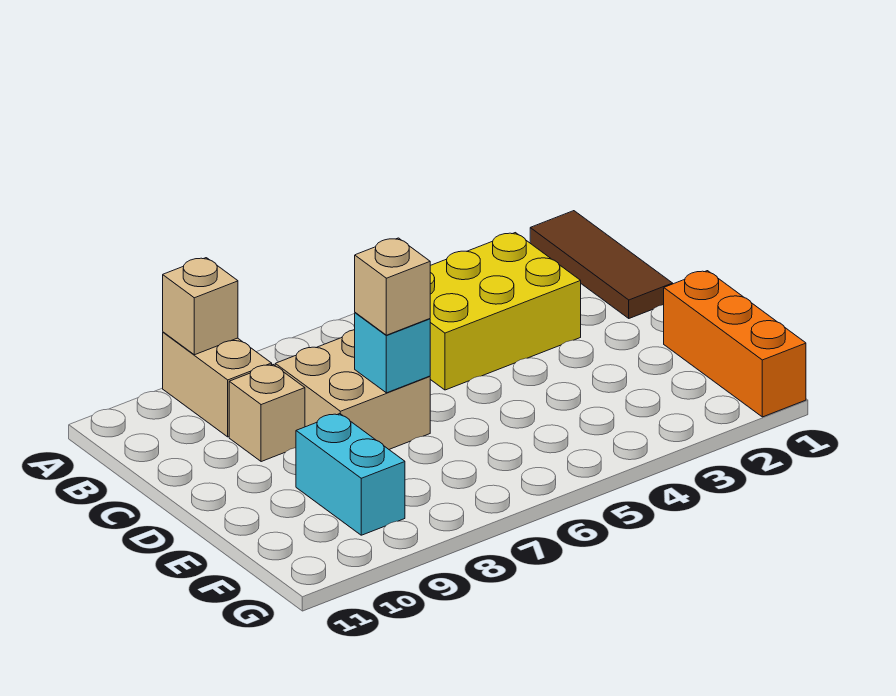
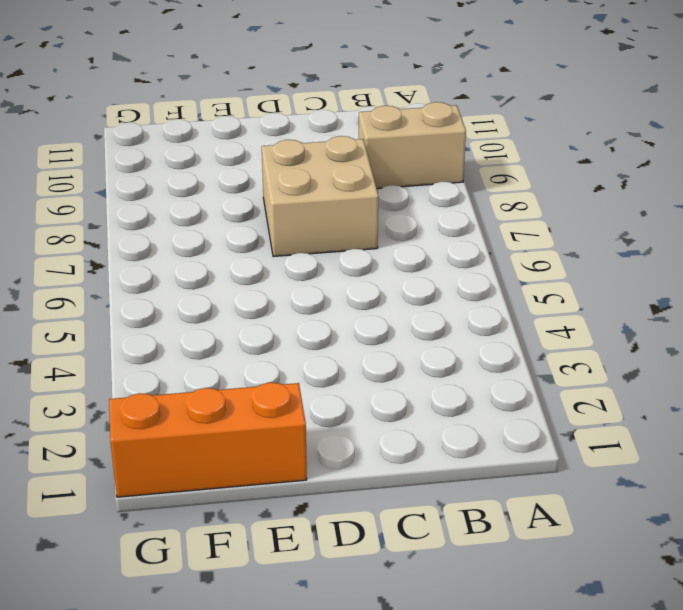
none -> brown 1x3 tile [530,211,673,318]
none -> yellow 2x3 brick [430,233,581,390]

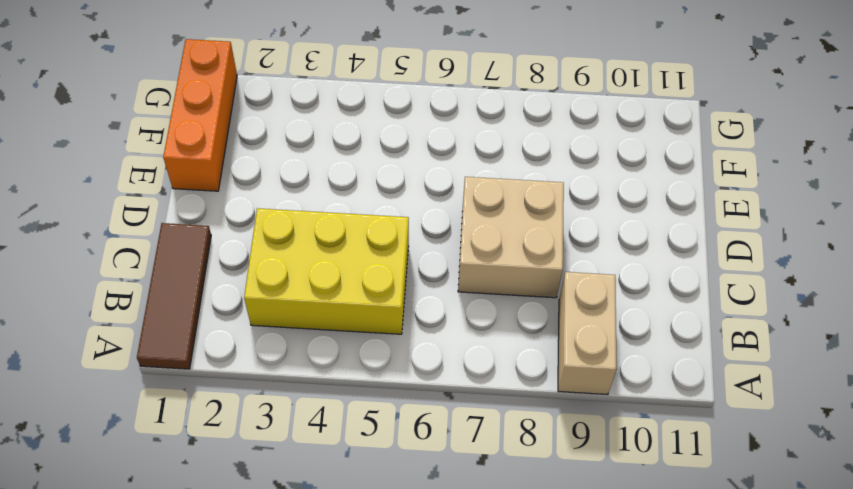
none -> tan 1x1 brick [229,365,305,462]
none -> cyan 1x2 brick [296,414,405,535]

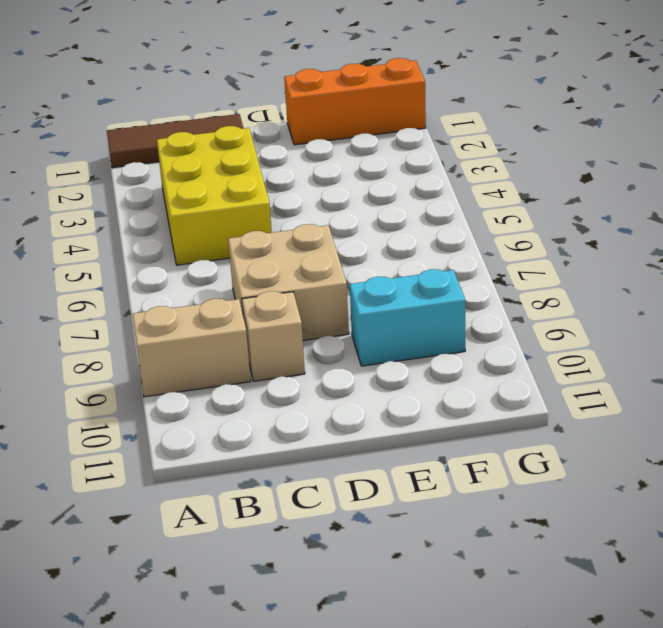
none -> tan 1x1 brick [163,258,238,355]
none -> cyan 1x1 brick [355,313,430,393]

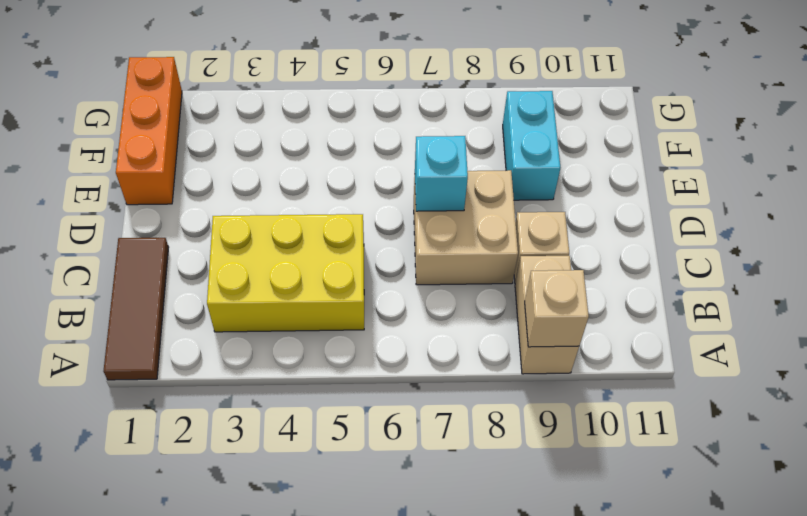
none -> tan 1x1 brick [355,238,430,335]

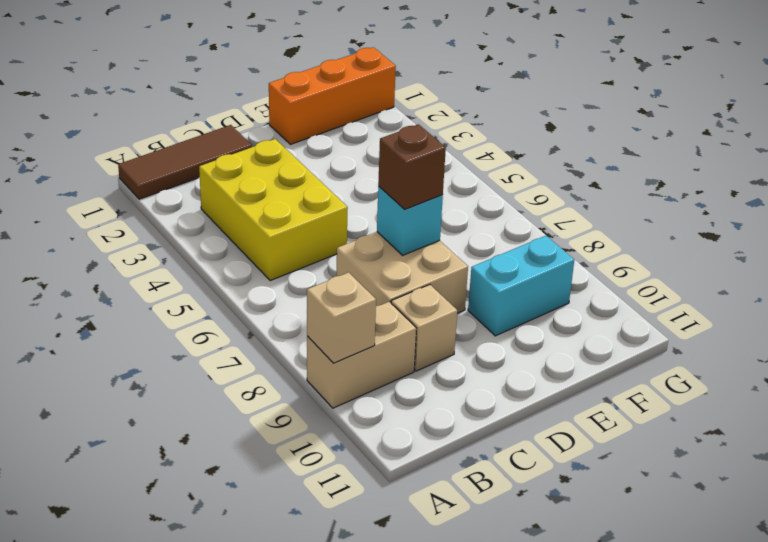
brown 1x1 brick [378,124,446,209] -> tan 1x1 brick [355,238,430,335]

